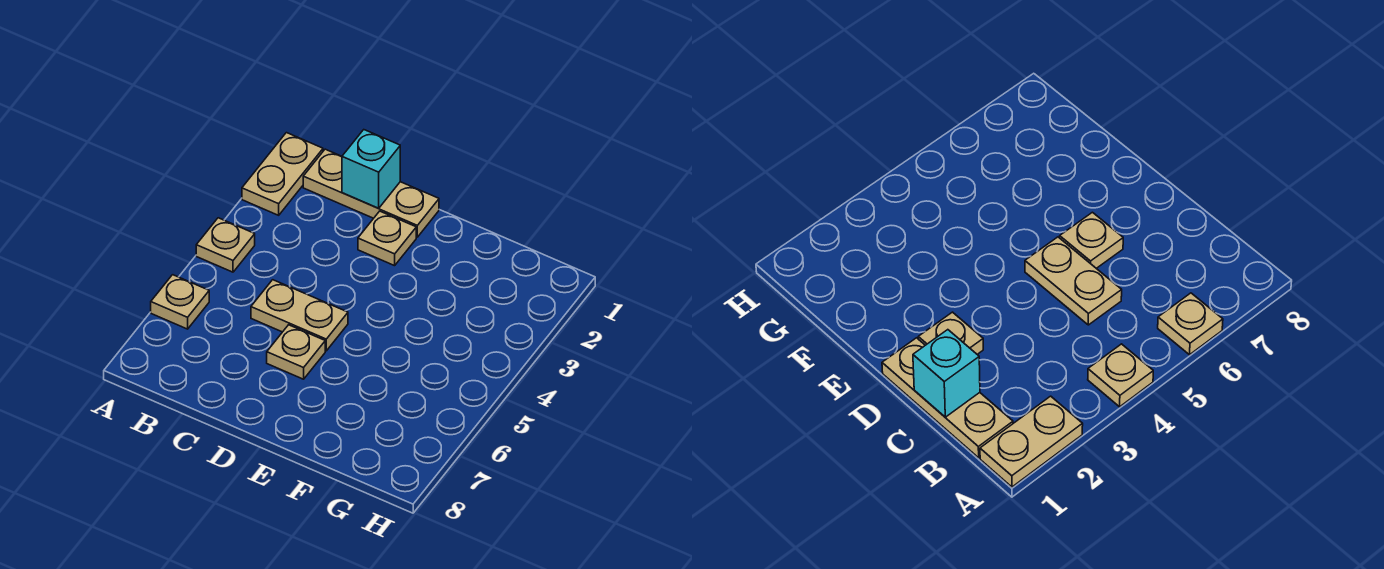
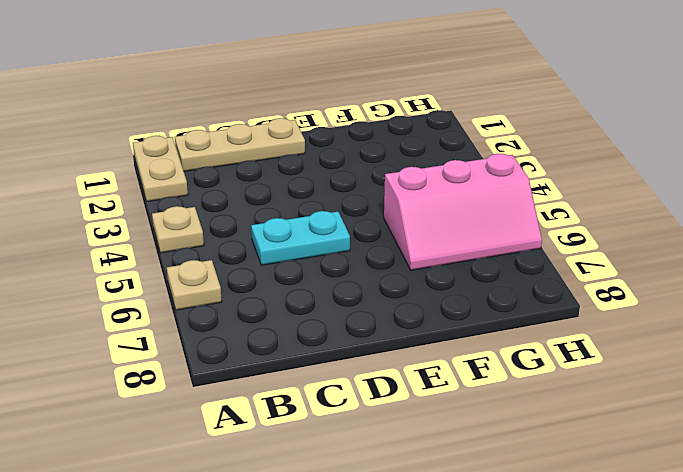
cyan 1x2 plate [251,211,350,265] -> tan 1x2 plate [251,280,348,351]
pink 2x3 slope [384,154,542,270] -> none
none -> tan 1x1 plate [358,211,416,266]
none -> tan 1x1 plate [267,325,325,379]

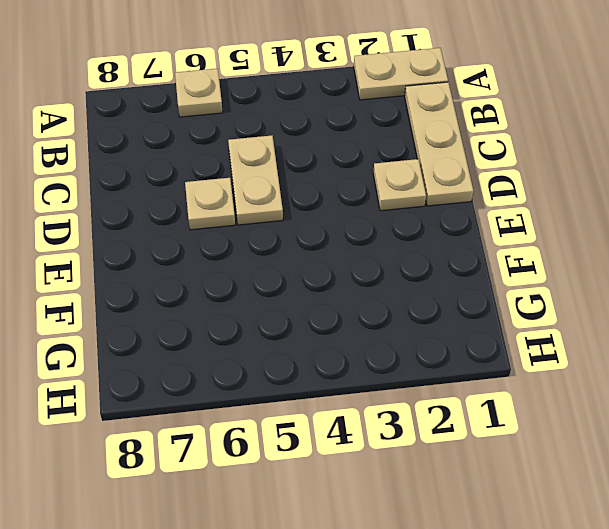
none -> tan 1x1 plate [196,218,255,272]
none -> cyan 1x1 brick [342,130,400,208]

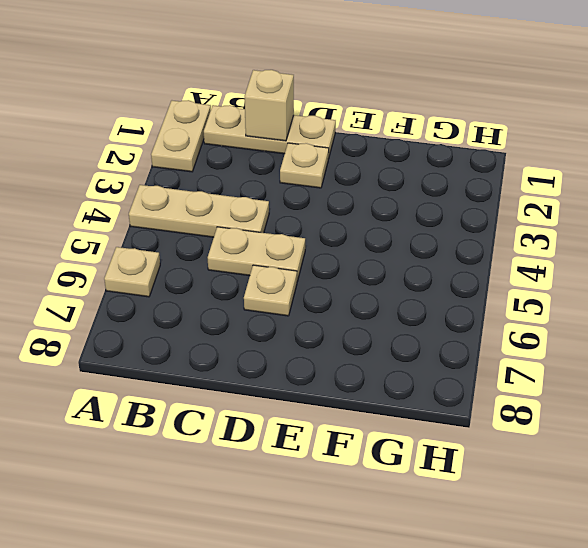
tan 1x3 plate [129,185,269,237] -> tan 1x1 plate [196,218,255,272]
tan 1x1 brick [245,70,294,141] -> cyan 1x1 brick [342,130,400,208]

